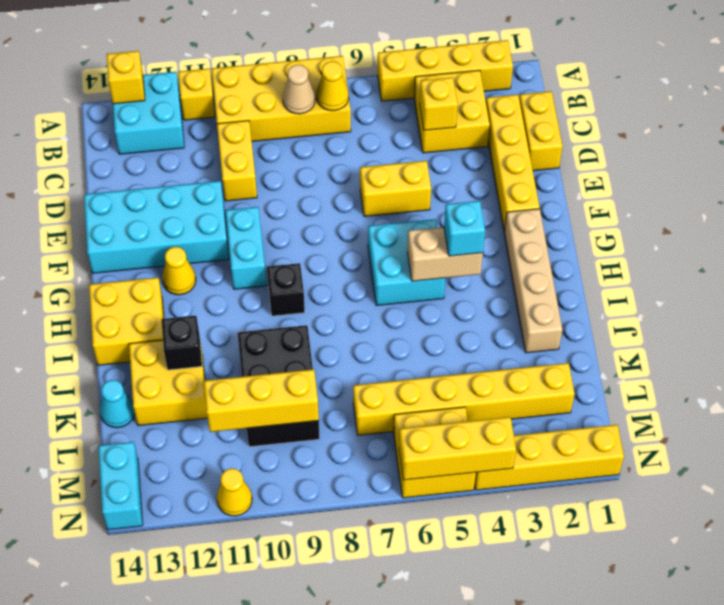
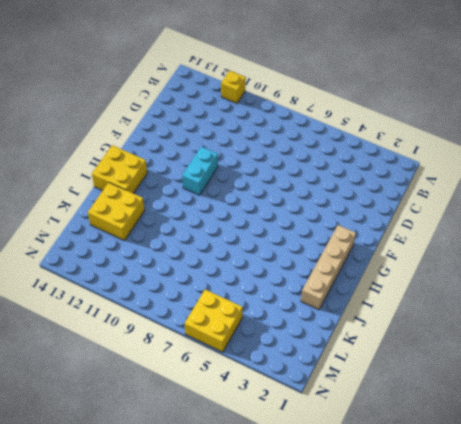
none -> yellow 1x4 brick [378,40,513,101]
none -> yellow 2x4 brick [212,56,351,141]
none -> cyan 2x2 brick [113,72,184,154]
none -> yellow 2x2 brick [414,70,490,153]

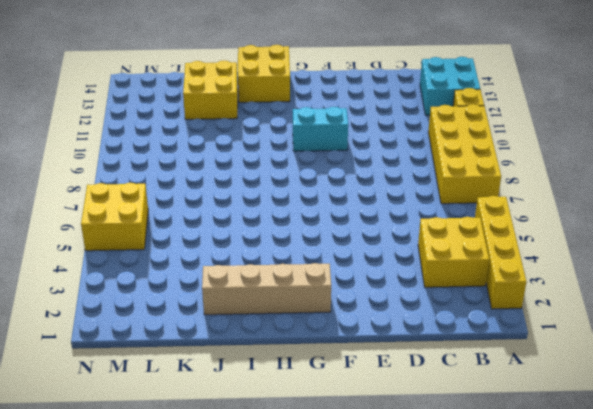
none -> yellow 1x2 brick [519,91,562,171]
none -> yellow 1x4 brick [486,95,540,232]
none -> yellow 1x2 brick [217,121,257,201]
none -> yellow 1x2 brick [360,161,431,216]

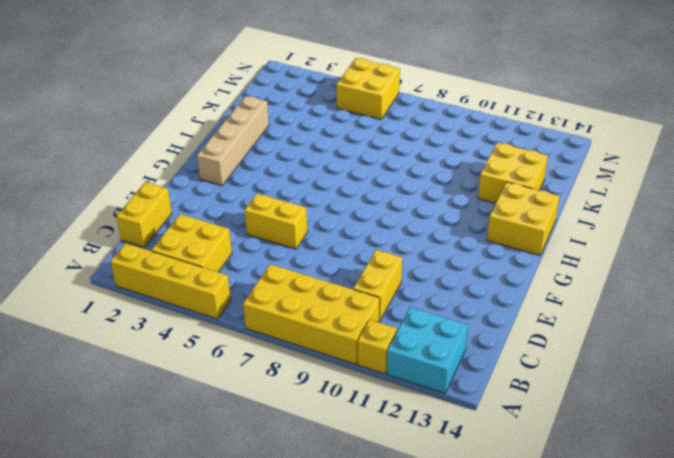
none -> yellow 1x4 brick [486,95,540,232]
none -> cyan 2x4 brick [84,181,229,273]
none -> cyan 1x2 brick [226,207,267,289]
none -> cyan 2x2 brick [368,219,445,306]

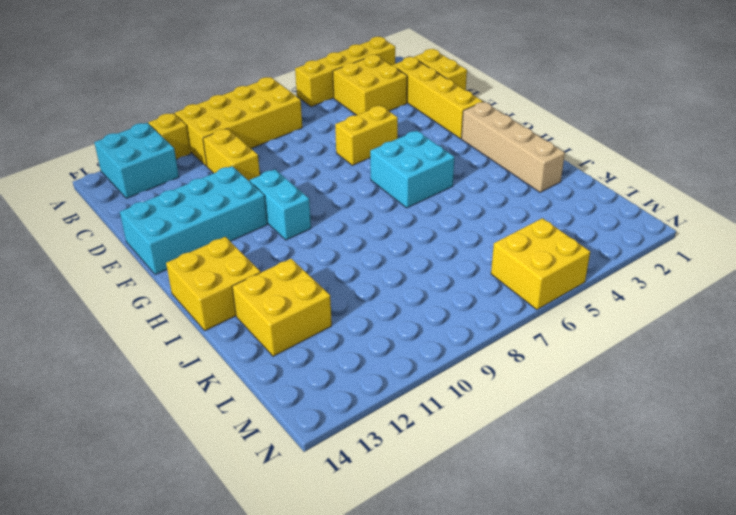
none -> yellow 1x1 cone [162,247,196,295]
none -> black 1x1 brick [267,263,305,316]
none -> black 2x3 brick [238,325,320,447]
none -> cyan 1x1 cone [100,380,135,428]

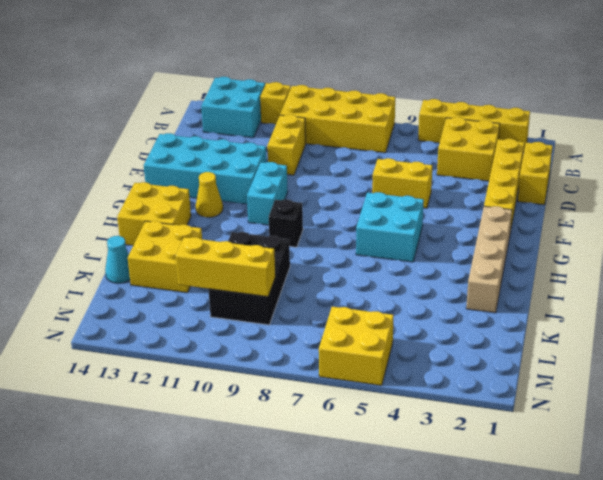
none -> yellow 1x6 brick [353,363,575,435]
none -> cyan 1x2 brick [98,442,143,530]
none -> yellow 1x4 brick [475,425,624,490]
none -> yellow 1x1 cone [217,469,252,516]

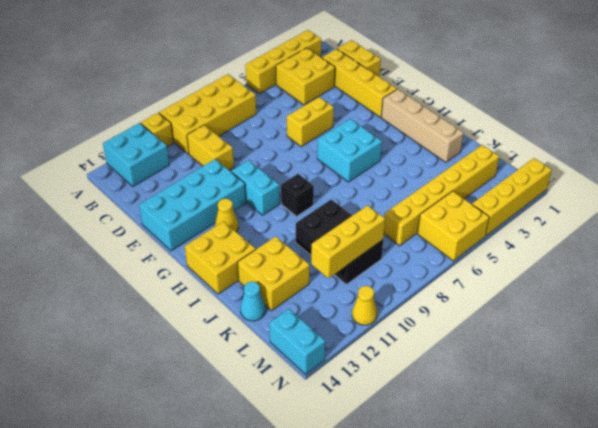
none -> yellow 1x1 brick [107,51,145,104]
none -> yellow 1x1 cone [317,61,349,111]
none -> tan 1x1 cone [283,65,315,114]
none -> yellow 1x1 brick [420,77,458,130]

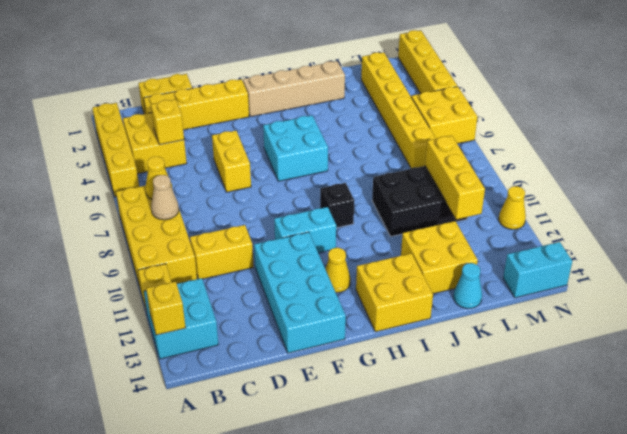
none -> tan 1x2 brick [408,227,483,281]
none -> black 1x1 brick [161,316,202,370]
none -> yellow 1x3 brick [399,417,516,480]
none -> cyan 1x1 brick [444,201,485,256]

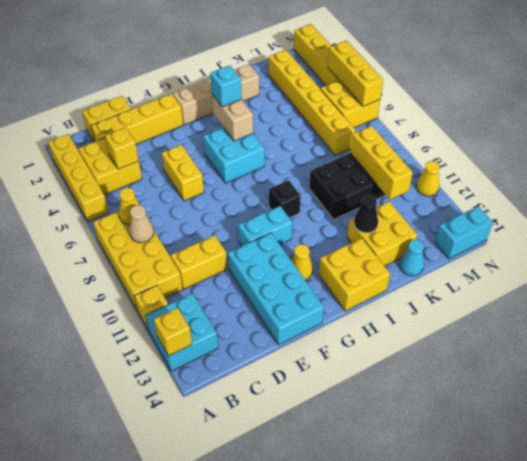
black 1x1 cone [354,196,378,233] -> black 1x1 brick [161,316,202,370]

